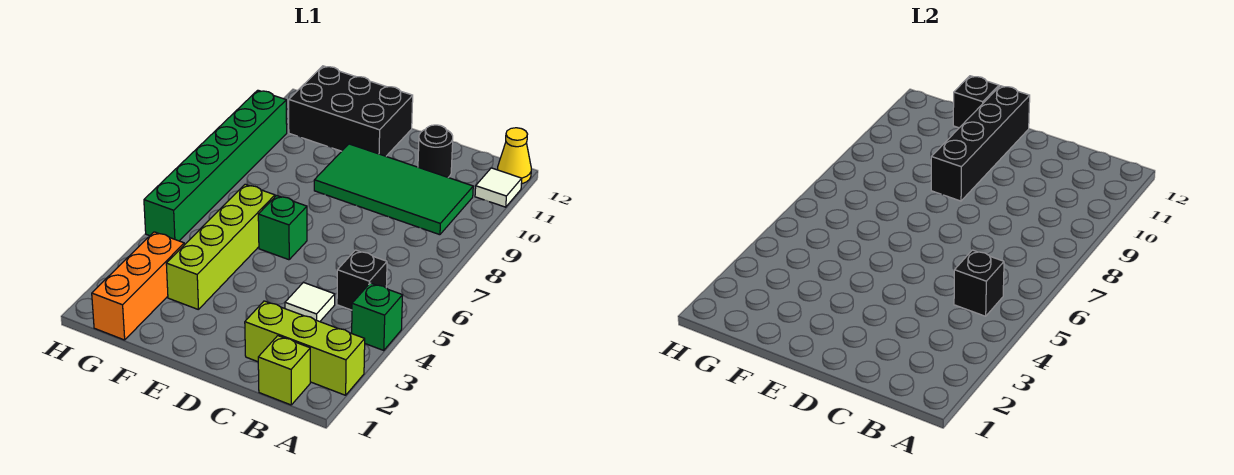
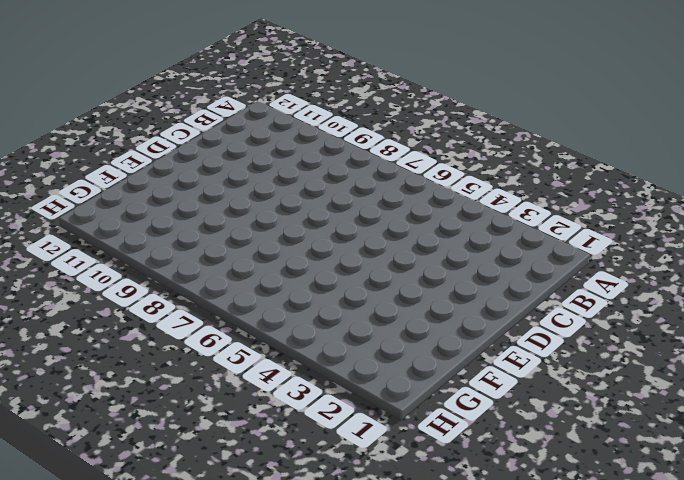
none -> lime 1x3 brick [245,301,365,395]
none -> green 1x1 brick [352,283,403,351]
none -> white 1x1 tile [475,168,522,207]

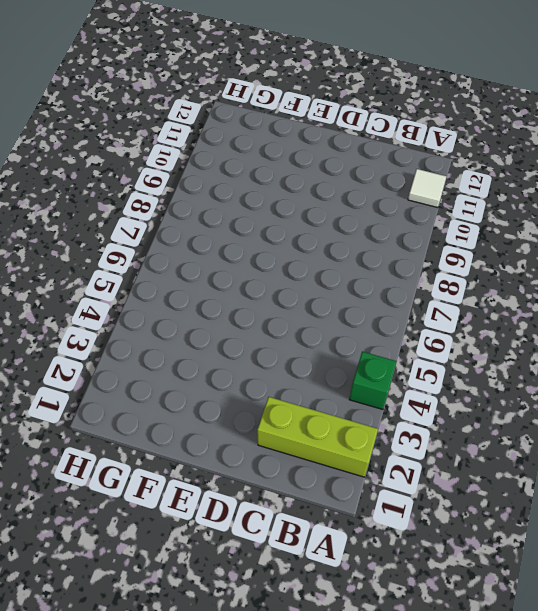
none -> yellow 1x1 cone [498,128,531,184]
none -> lime 1x1 brick [258,336,310,405]
none -> black 1x1 brick [337,250,387,310]

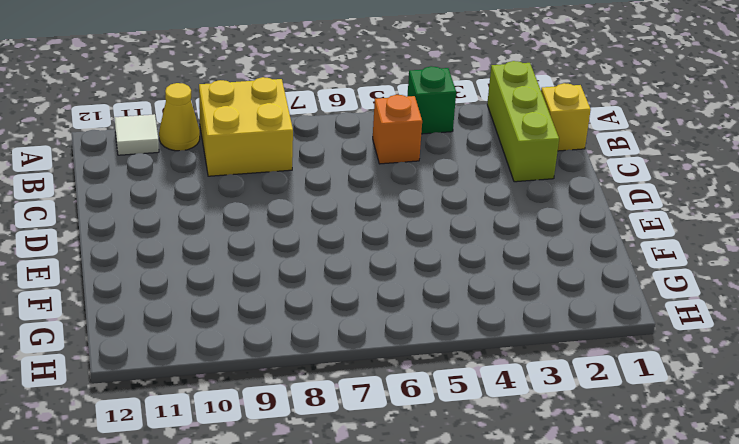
yellow 2x2 brick [199,77,293,176] -> green 2x4 tile [314,144,473,235]
yellow 1x1 cone [159,83,200,151] -> yellow 1x1 cone moved to [498,128,531,184]
yellow 1x1 brick [541,83,591,151] -> lime 1x1 brick [258,336,310,405]
orange 1x1 brick [373,95,422,164] -> black 1x1 brick [337,250,387,310]
none -> white 1x1 tile [285,283,335,322]
none -> black 1x1 round brick [418,125,453,177]
none -> green 1x1 brick [258,196,307,260]

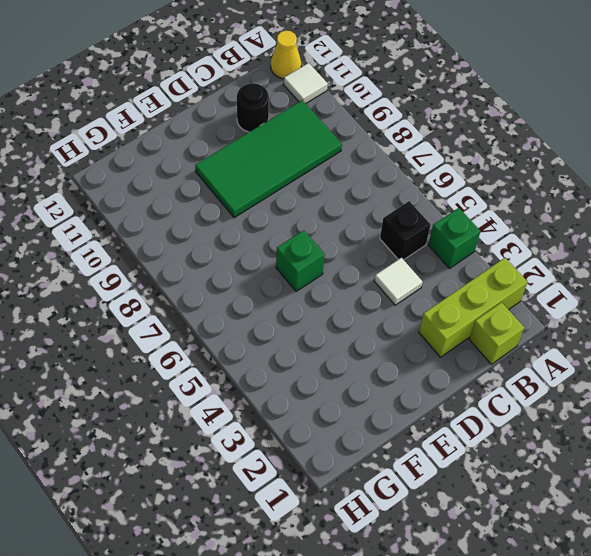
none -> black 2x3 brick [289,66,413,156]
none -> lime 1x4 brick [166,184,275,310]
none -> orange 1x3 brick [92,232,184,340]

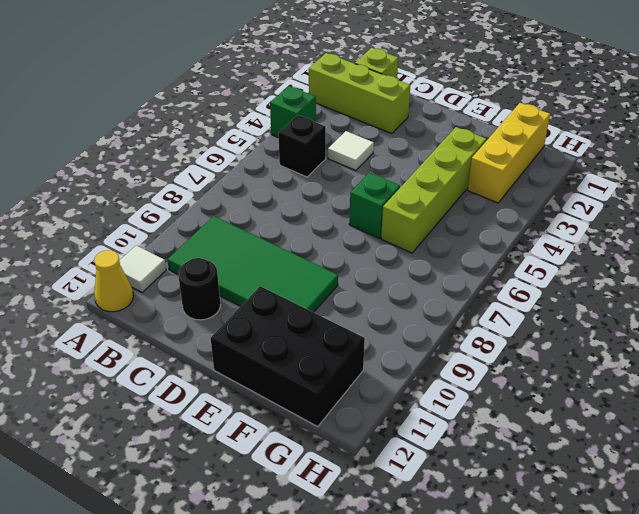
yellow 1x3 brick [468,103,550,203] -> orange 1x3 brick [92,232,184,340]
none -> green 1x6 brick [144,90,287,241]
none -> black 1x1 brick [954,250,1004,316]
none -> black 1x4 brick [931,86,1030,201]

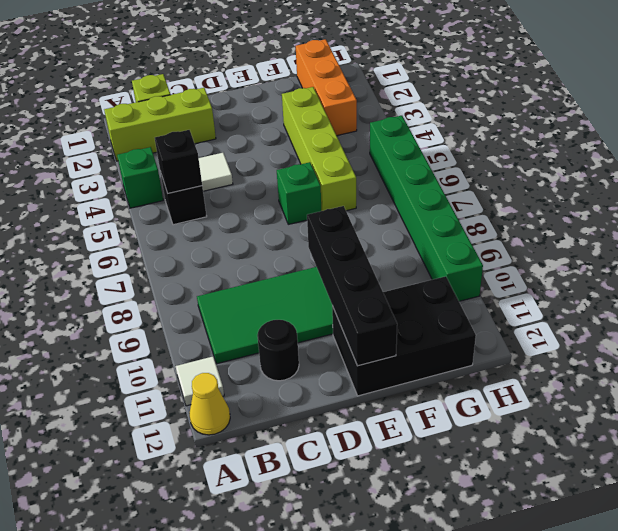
none -> black 1x1 brick [953,76,999,128]

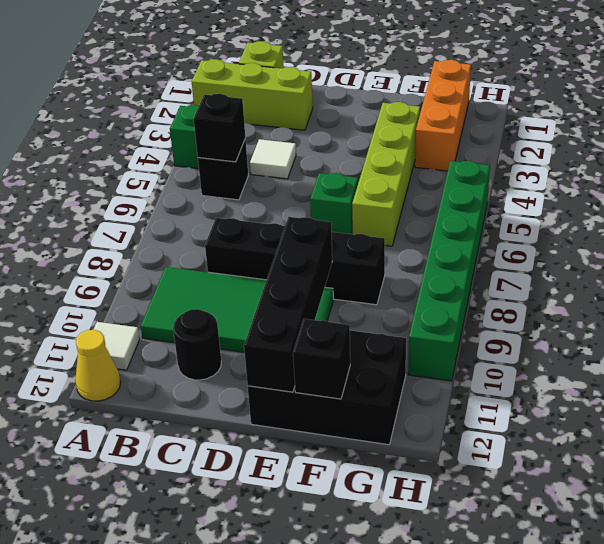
black 1x4 brick [205,218,385,305] -> none

